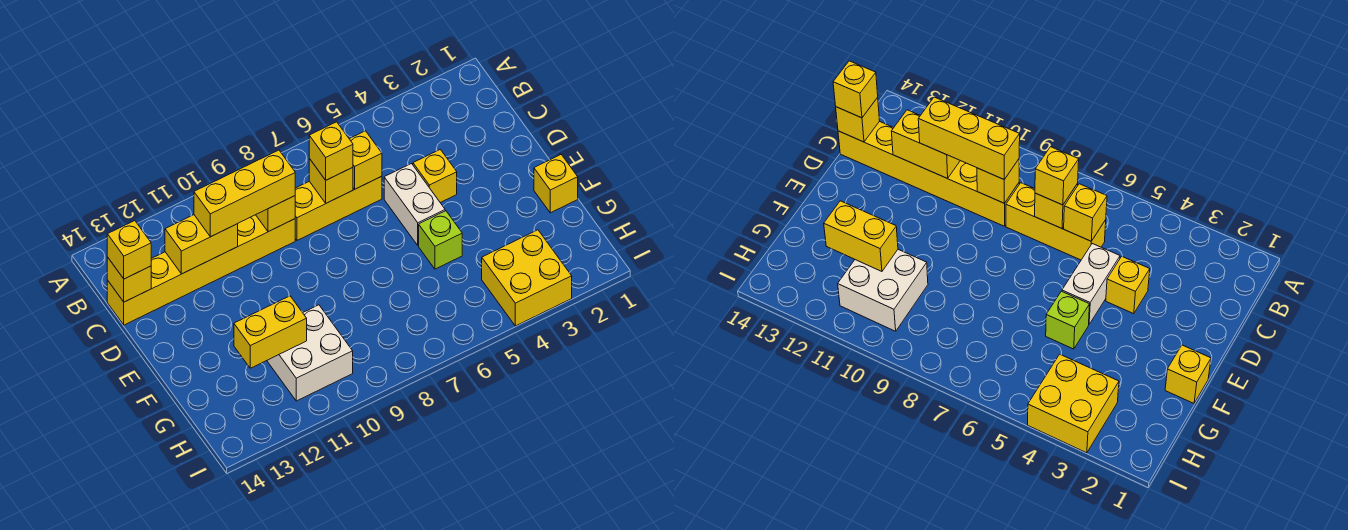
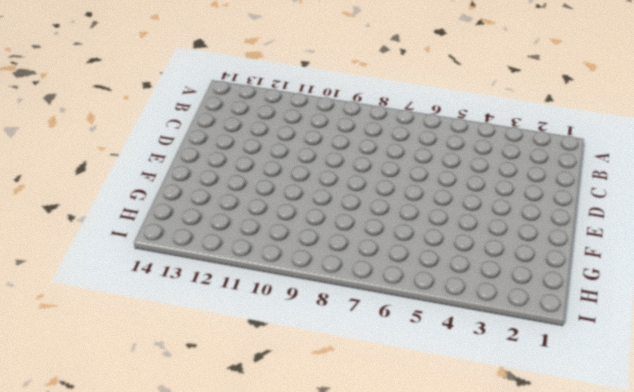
none -> yellow 1x3 brick [295,176,382,240]
none -> yellow 1x6 brick [107,215,295,325]
none -> yellow 1x1 brick [413,149,457,203]

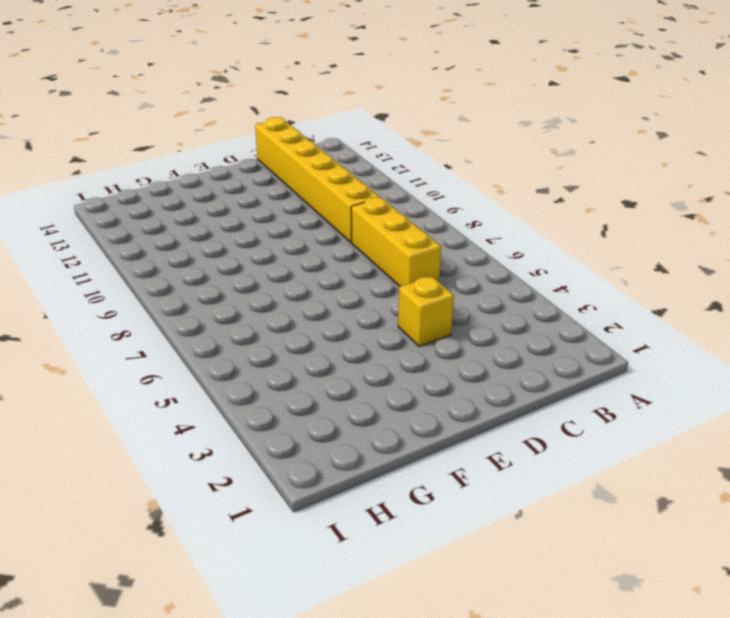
none -> white 1x2 brick [384,164,445,245]
none -> yellow 1x1 brick [534,155,578,213]
none -> lime 1x1 brick [419,211,462,269]

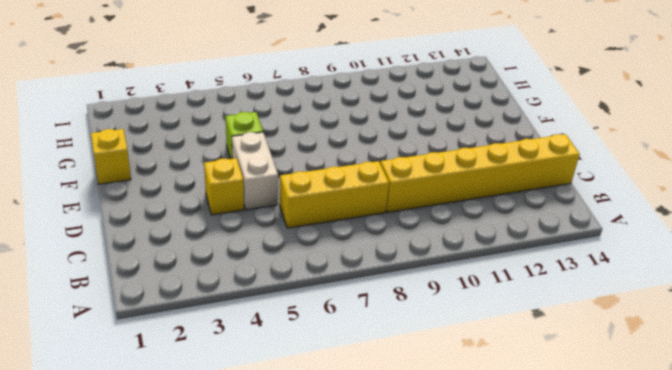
none -> white 2x2 brick [267,305,353,401]
none -> yellow 2x2 brick [482,230,572,326]
none -> yellow 1x1 brick [350,131,382,189]

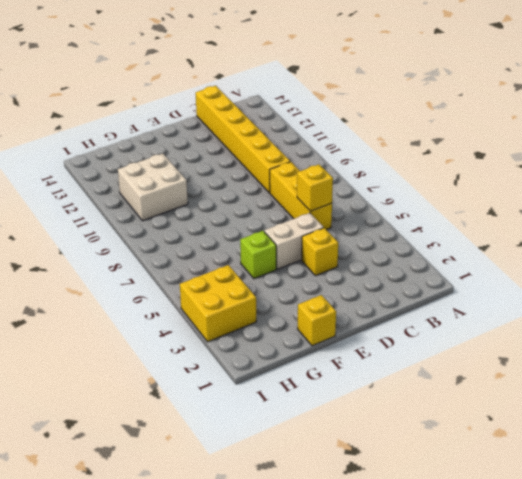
none -> yellow 1x1 brick [309,159,353,203]
none -> yellow 1x1 brick [256,196,295,232]
none -> yellow 1x2 brick [165,215,238,274]

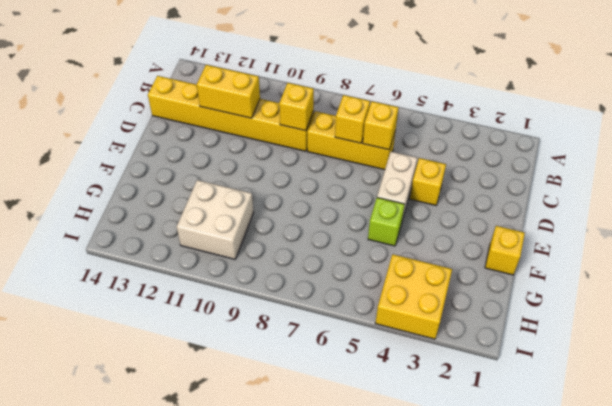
none -> yellow 1x1 brick [107,257,151,302]
none -> yellow 1x2 brick [234,296,307,368]
none -> yellow 1x1 brick [309,122,353,180]

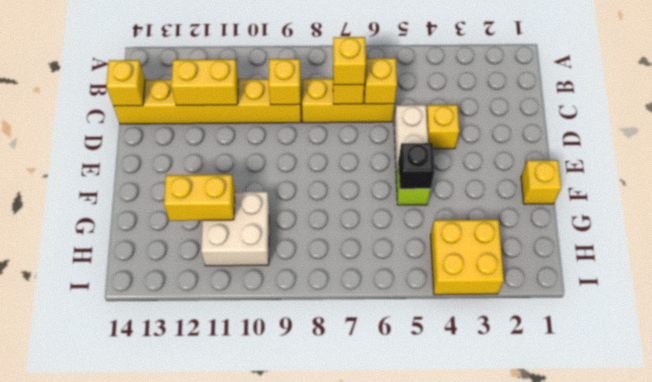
black 1x1 brick [398,143,434,189] -> none
none -> yellow 1x3 brick [194,150,295,237]
none -> yellow 1x1 brick [107,221,151,279]

